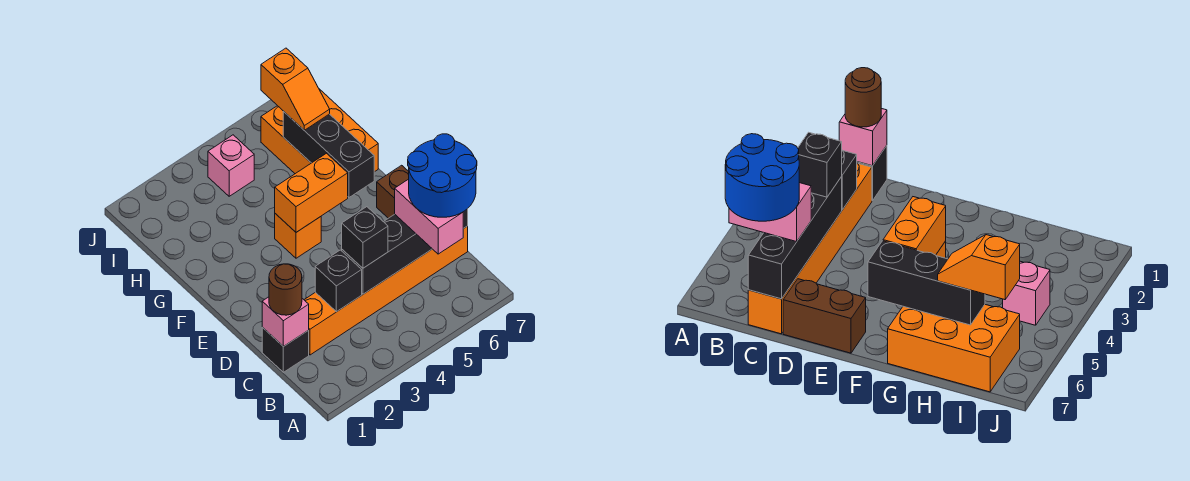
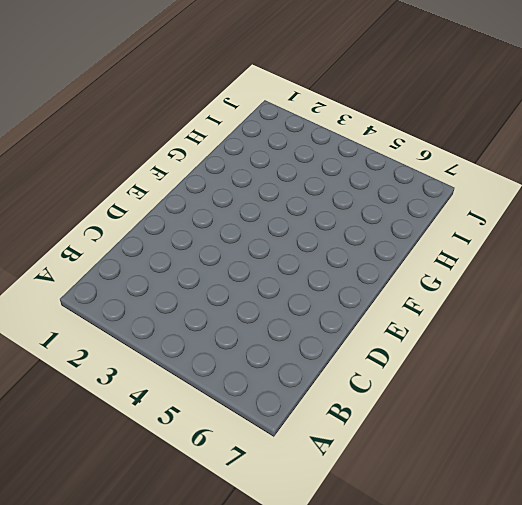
none -> black 1x1 brick [262,327,309,372]
none -> orange 1x6 brick [304,226,468,355]
none -> brown 1x2 brick [377,165,409,218]

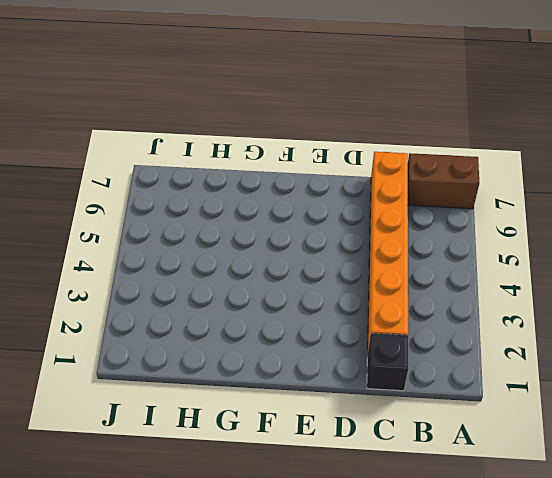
brown 1x2 brick [408,153,479,209] -> brown 1x2 brick moved to [377,165,409,218]
none -> orange 1x1 brick [275,214,321,258]
none -> orange 2x3 brick [261,89,378,174]
none -> pink 1x1 brick [208,135,254,196]

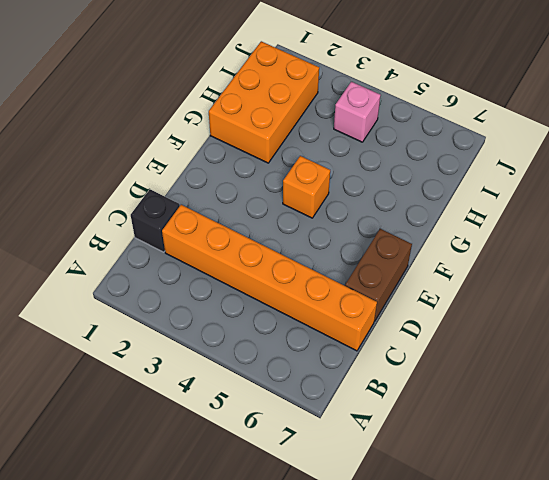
orange 2x3 brick [209,41,319,163] -> orange 2x3 brick moved to [261,89,378,174]
none -> pink 1x1 brick [262,297,309,347]
none -> black 1x1 brick [315,250,362,312]
none -> black 1x4 brick [342,209,468,294]

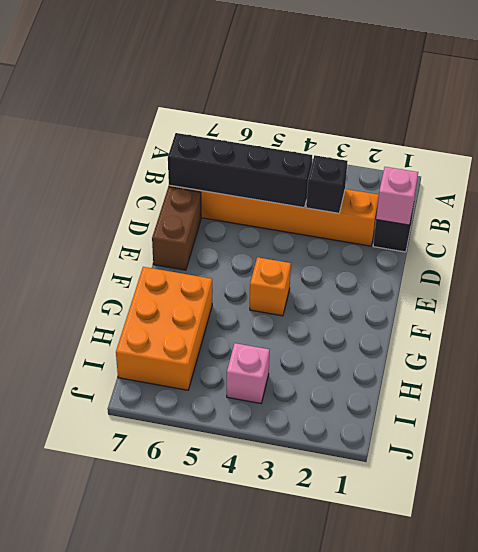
none -> orange 1x2 brick [275,153,348,232]
none -> black 1x3 brick [283,111,374,197]
none -> pink 1x2 brick [395,179,464,254]

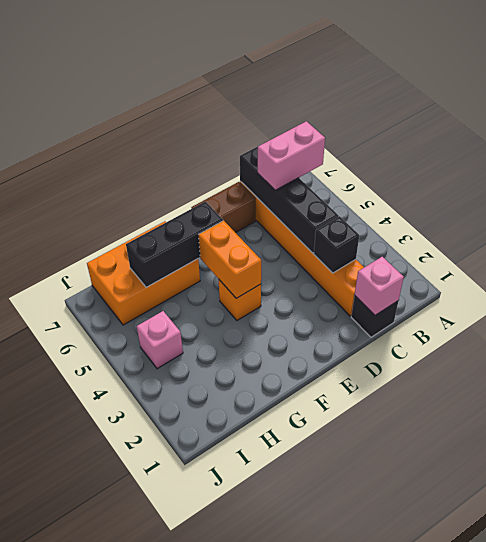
none -> brown 1x1 round brick [269,264,302,315]
none -> black 1x1 brick [342,207,388,268]
none -> orange 1x2 slope [261,48,330,130]

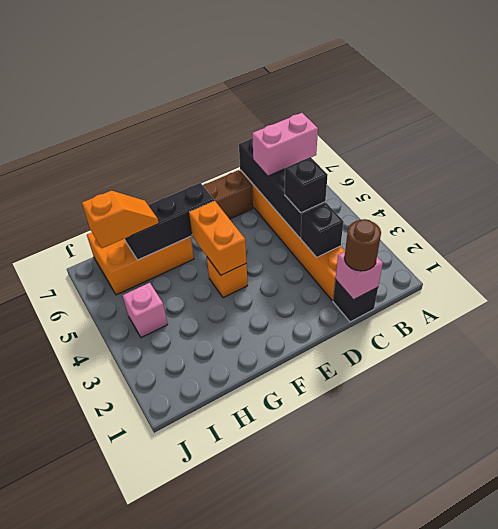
none -> blue 2x2 round brick [408,134,477,217]

